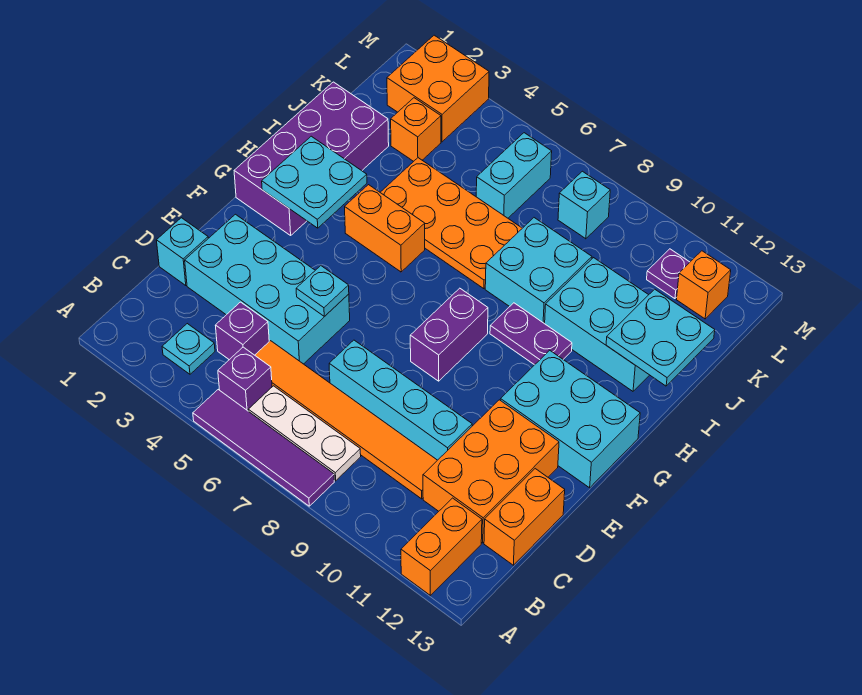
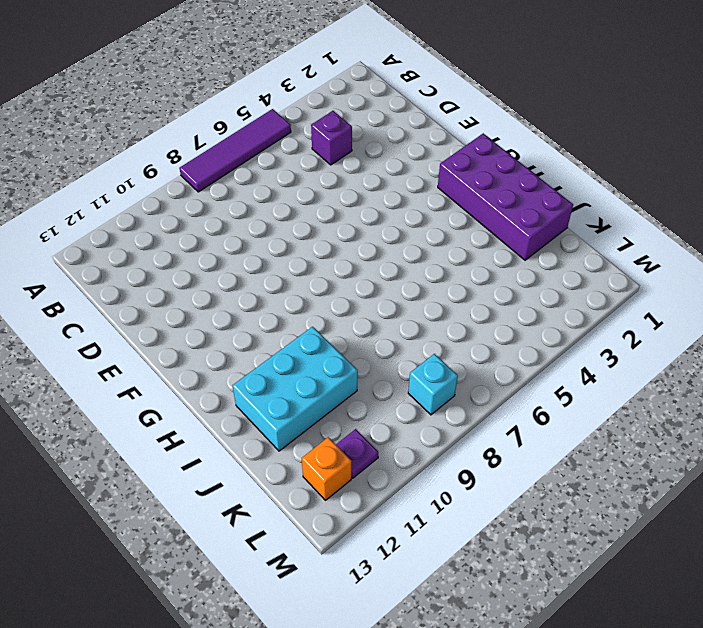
none -> orange 1x2 brick [401,498,482,595]
none -> cyan 1x1 plate [162,324,215,374]
none -> purple 1x1 brick [218,347,272,411]

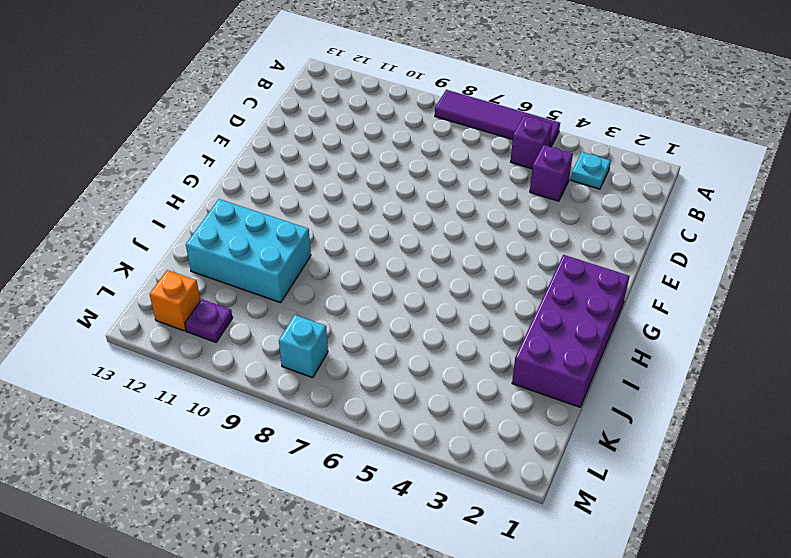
none -> orange 1x2 brick [401,498,482,595]
none -> white 1x3 plate [248,386,361,481]
none -> orange 1x6 tile [255,341,437,499]

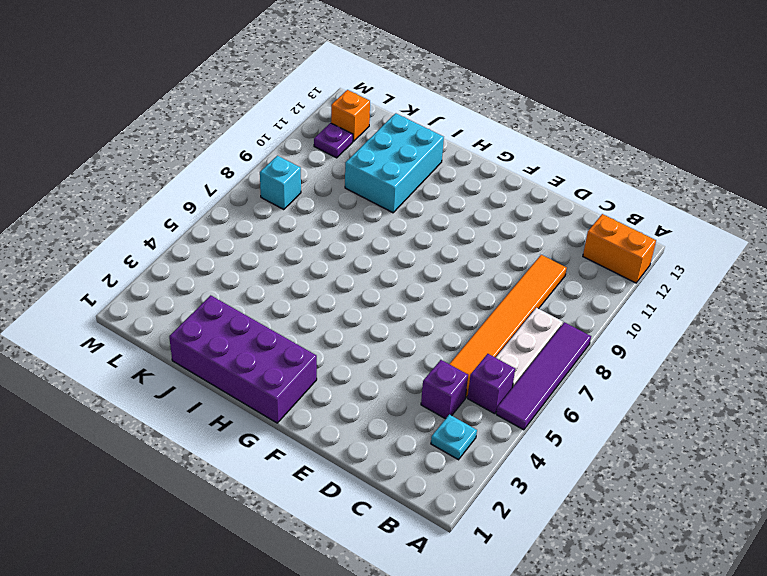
none -> orange 2x3 brick [423,400,559,543]
none -> orange 1x2 brick [484,469,565,565]
none -> cyan 1x1 brick [156,218,208,286]

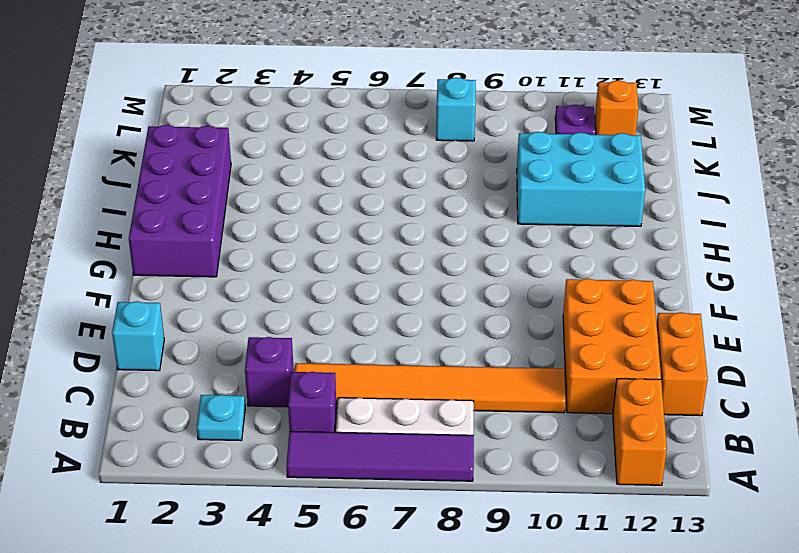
none -> cyan 2x4 brick [185,214,350,364]
none -> cyan 1x4 brick [329,340,472,460]
none -> purple 1x2 brick [410,288,488,381]

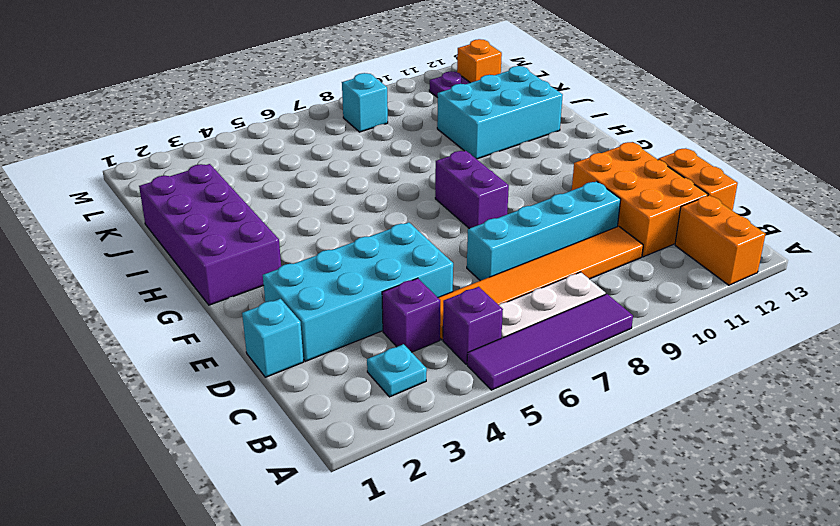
none -> cyan 2x3 brick [500,350,640,488]
none -> orange 1x2 brick [345,185,425,272]
none -> purple 1x2 plate [490,303,572,365]

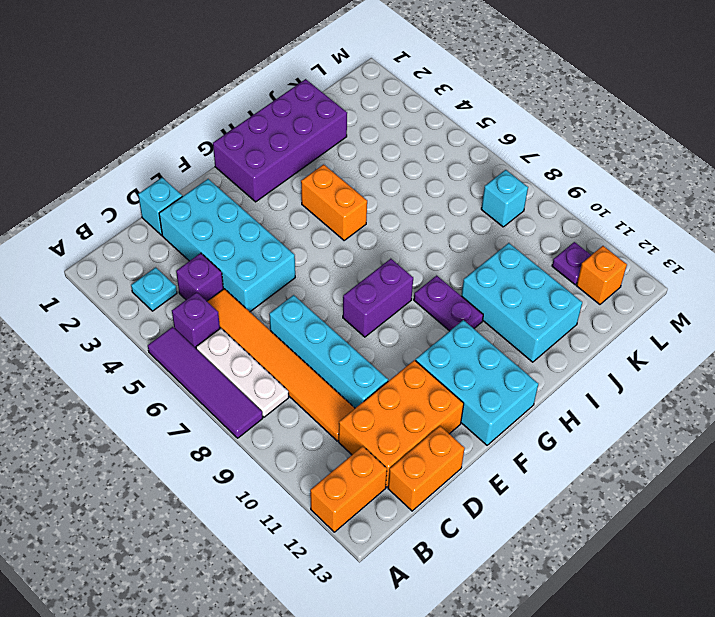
none -> orange 2x4 plate [380,158,522,289]
none -> cyan 2x2 brick [485,218,592,324]
none -> orange 1x1 brick [391,98,441,161]

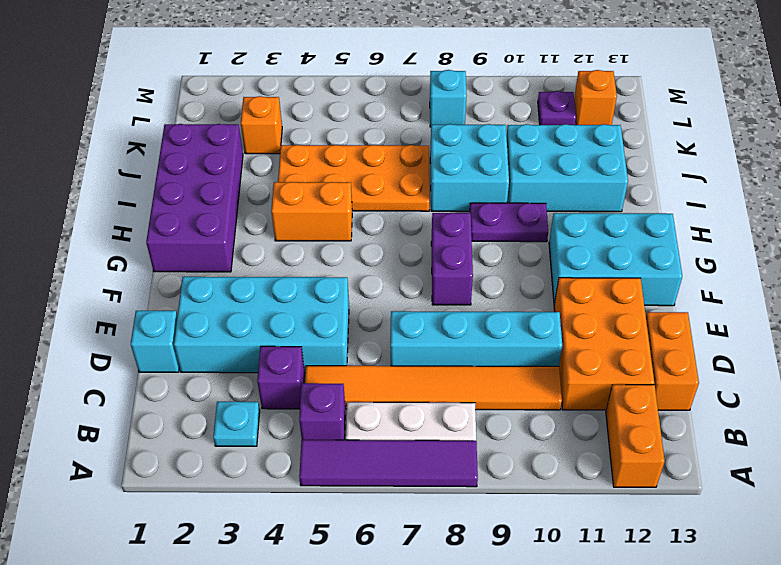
none -> cyan 1x2 brick [476,133,552,218]
none -> orange 2x2 brick [387,35,489,142]
none -> cyan 1x1 plate [296,266,349,317]

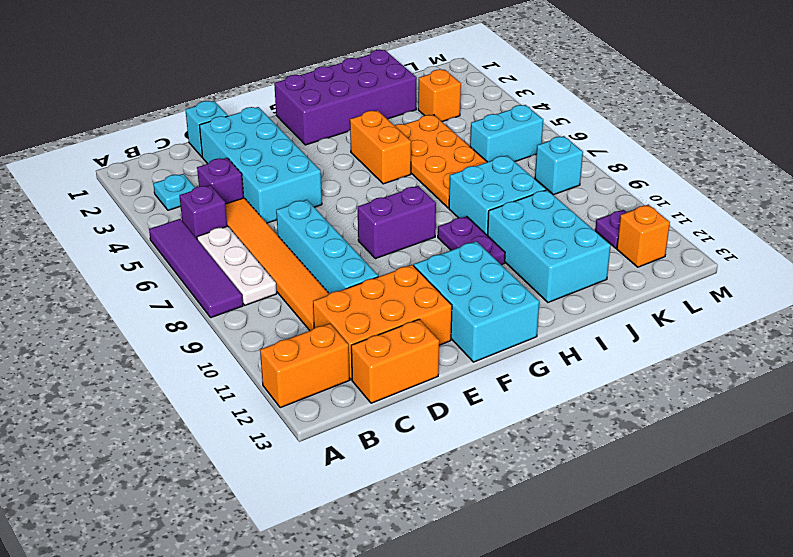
none -> orange 2x2 brick [387,35,489,142]
none -> cyan 1x1 plate [296,266,349,317]
none -> cyan 2x2 plate [262,136,367,228]

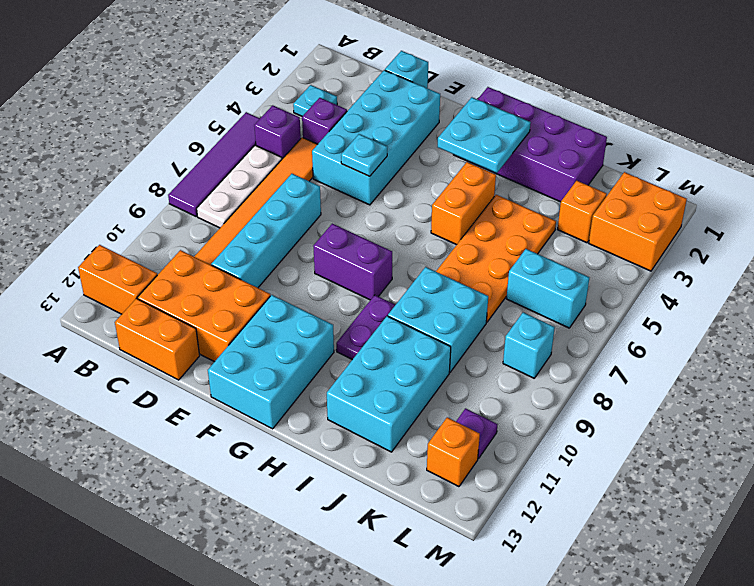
none -> cyan 2x2 plate [606,289,715,386]

